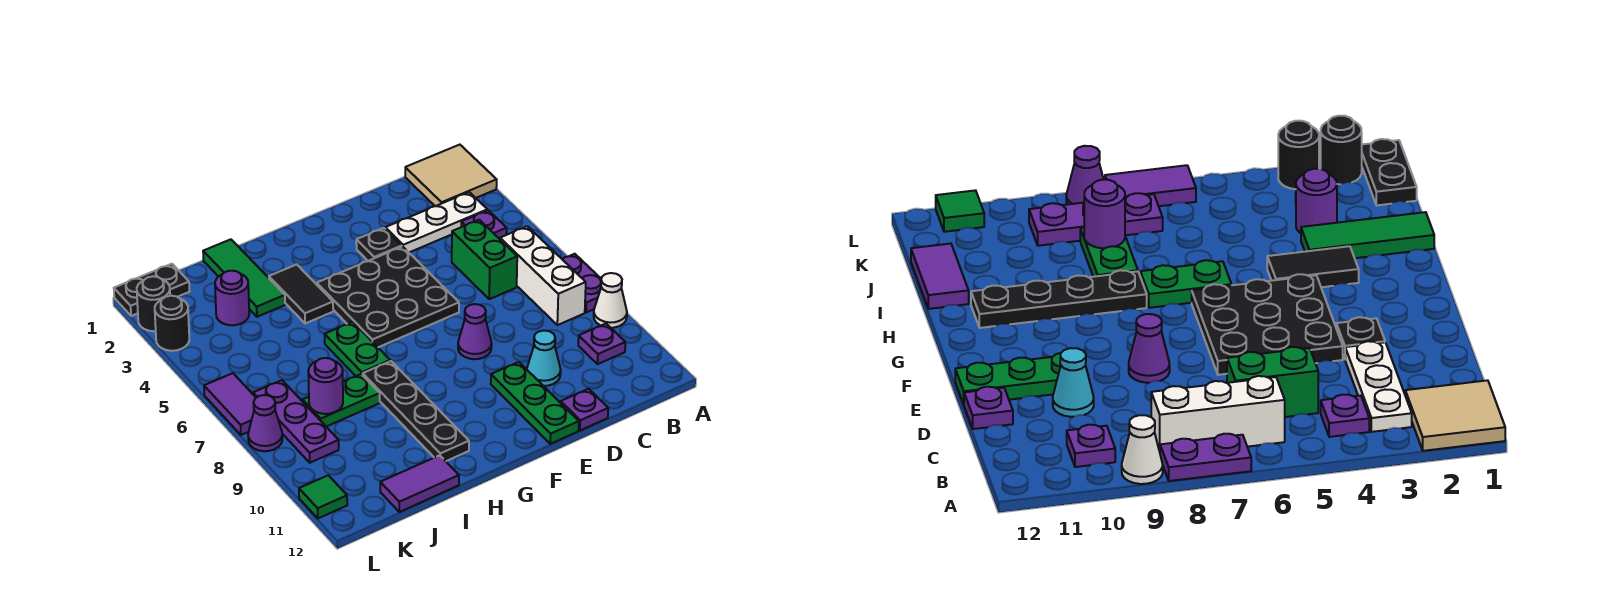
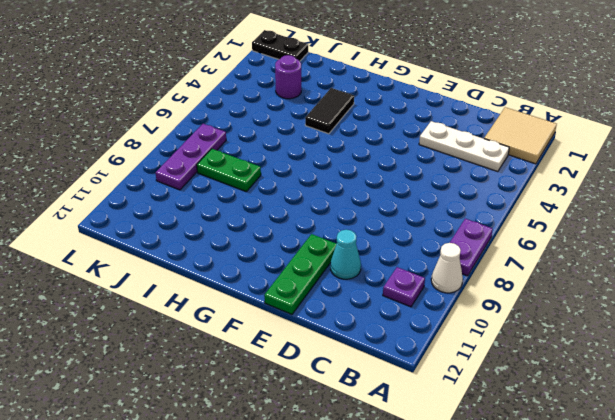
none -> purple 1x1 plate [461,210,507,239]
none -> white 1x3 brick [500,226,586,325]
none -> green 1x2 brick [452,220,517,299]

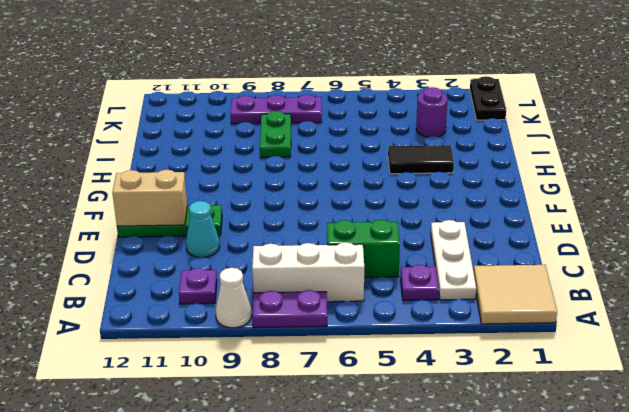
tan 1x2 brick [112,170,187,226] -> none
none -> purple 1x1 plate [561,389,608,430]
none -> black 1x1 plate [356,228,402,261]
none -> black 3x3 plate [317,247,459,347]

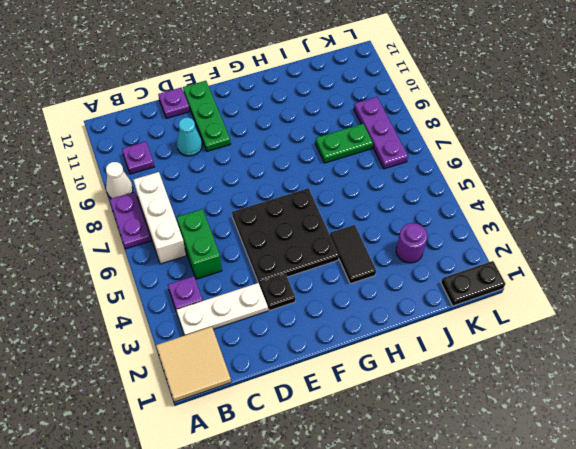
none -> purple 1x1 cone [458,304,492,359]
none -> green 1x2 plate [325,322,390,376]
none -> black 1x4 plate [363,361,469,461]

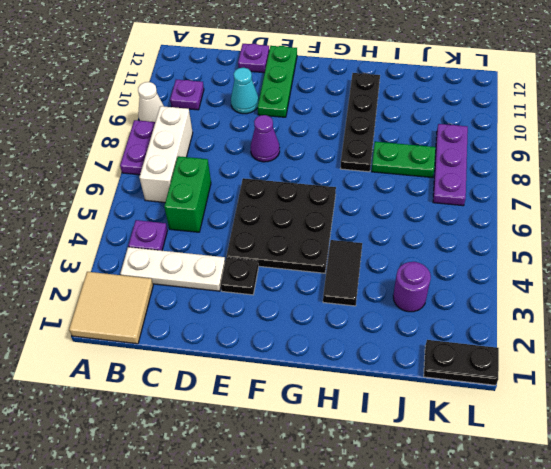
none -> green 1x2 plate [325,322,390,376]
none -> green 1x3 tile [203,239,285,317]
none -> purple 1x2 tile [380,455,459,512]

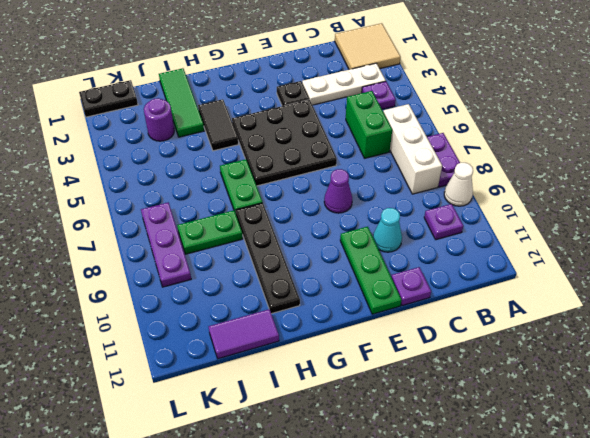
none -> black 1x1 round brick [137,276,170,331]
none -> black 1x1 round brick [155,296,189,351]
none -> purple 1x2 tile [204,373,256,435]

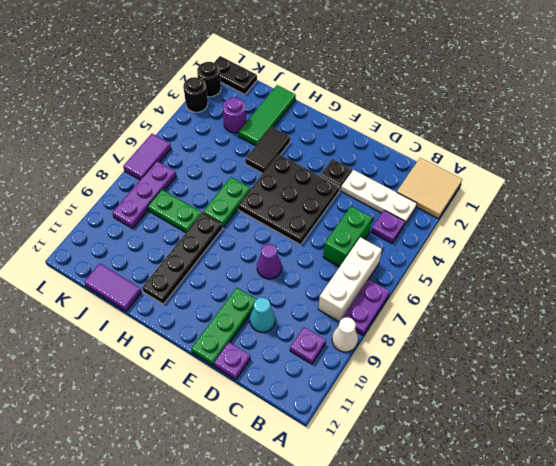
none -> purple 1x1 cone [248,395,282,451]
none -> green 1x1 tile [299,475,347,518]
none -> purple 1x1 round brick [308,358,343,414]

